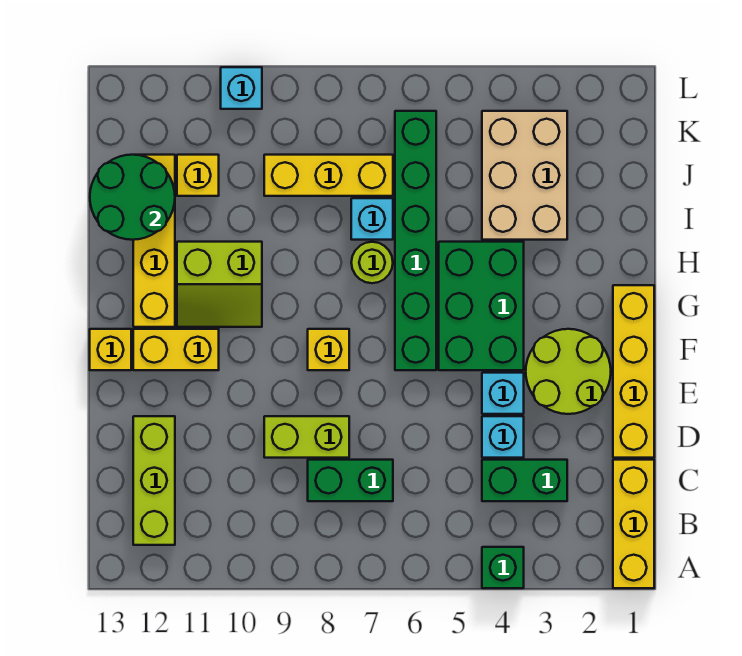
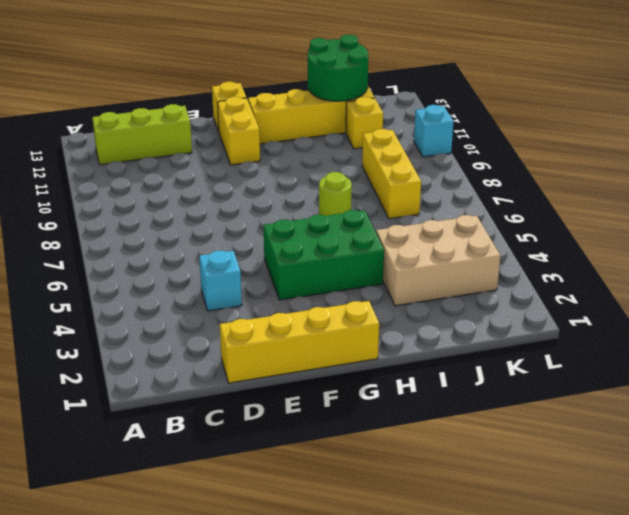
none -> yellow 1x3 brick [613,460,654,588]
none -> green 1x1 brick [482,547,524,588]
none -> green 1x2 brick [482,460,567,501]

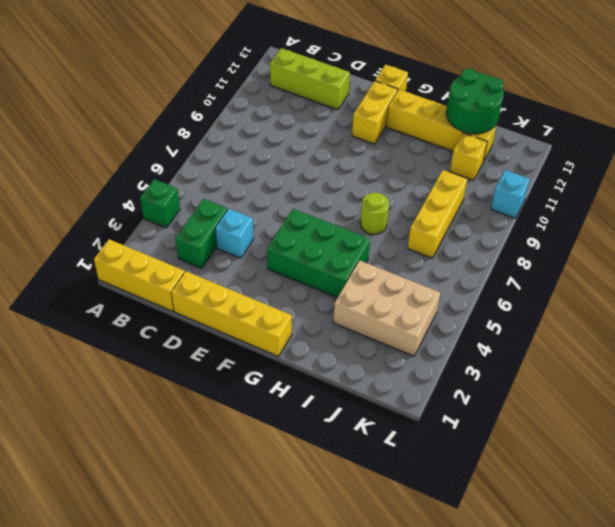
none -> green 1x2 brick [308,460,393,501]
none -> lime 1x2 brick [264,416,349,458]
none -> lime 2x2 round brick [526,329,611,414]

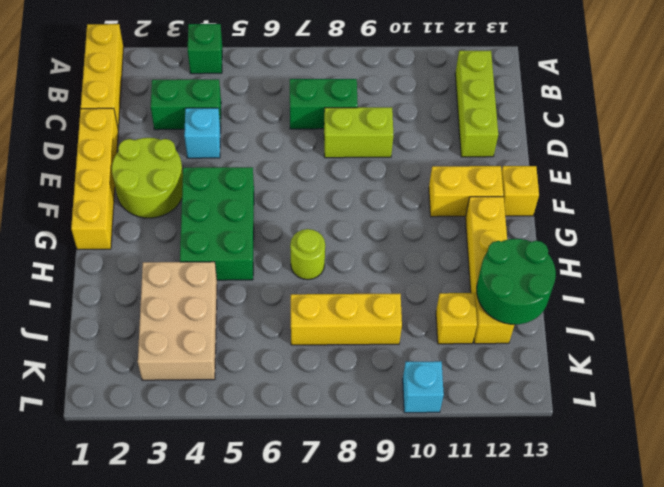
none -> cyan 1x1 brick [482,373,524,414]
none -> green 1x6 brick [395,111,436,370]
none -> yellow 1x1 brick [308,329,349,370]

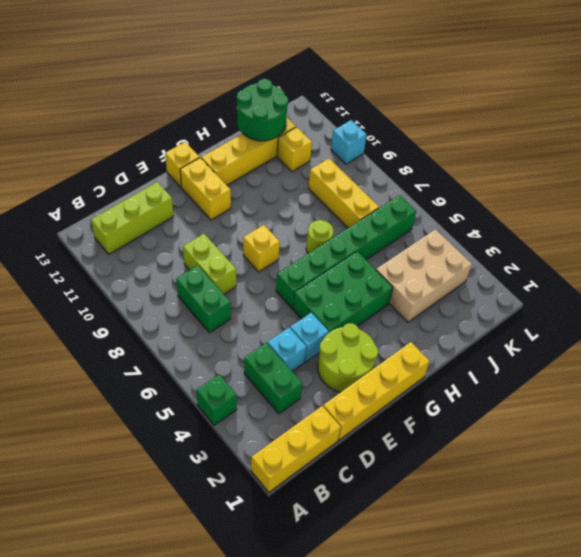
none -> lime 2x2 slope [177,242,262,327]
none -> cyan 1x1 brick [351,198,393,240]

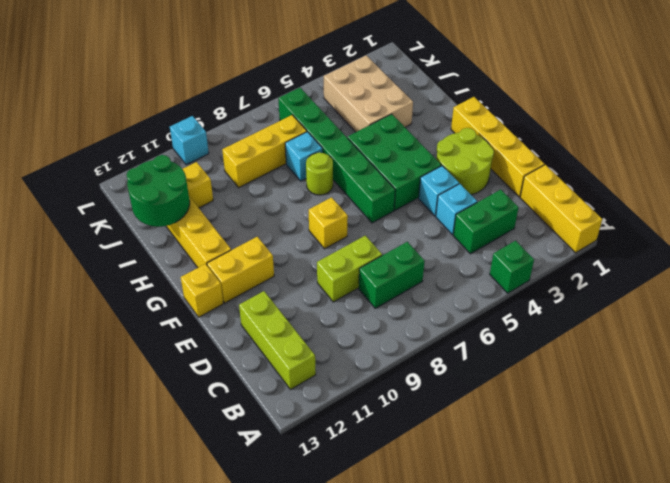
none -> lime 2x2 slope [177,242,262,327]

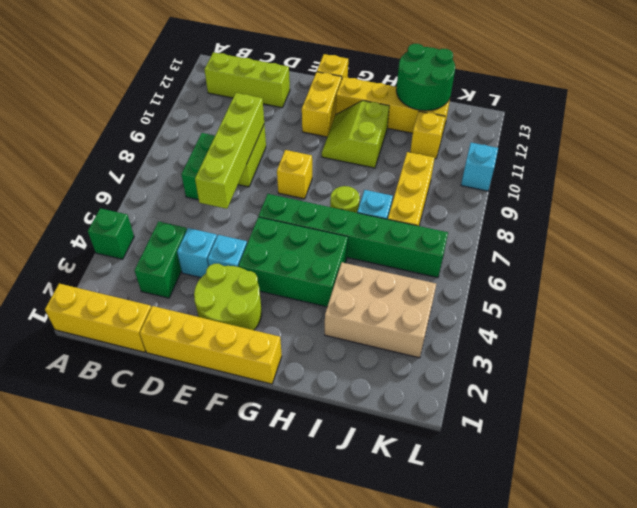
lime 1x4 brick [195,93,264,209] -> none

